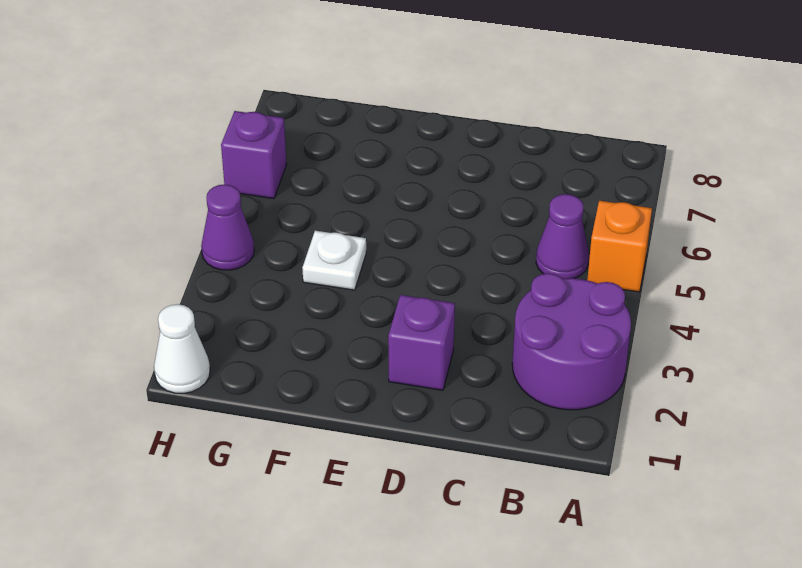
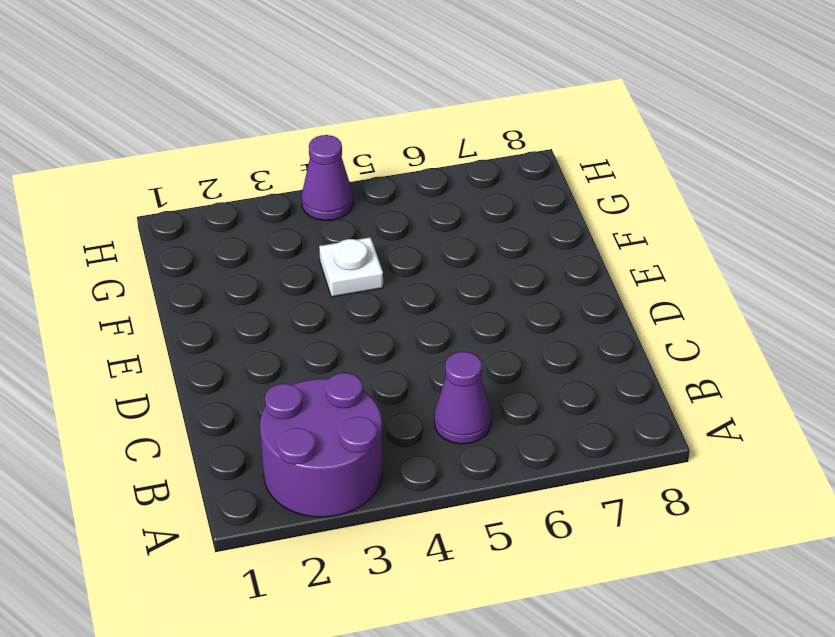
none -> orange 1x1 brick [587,201,652,292]
none -> purple 1x1 brick [388,295,455,390]

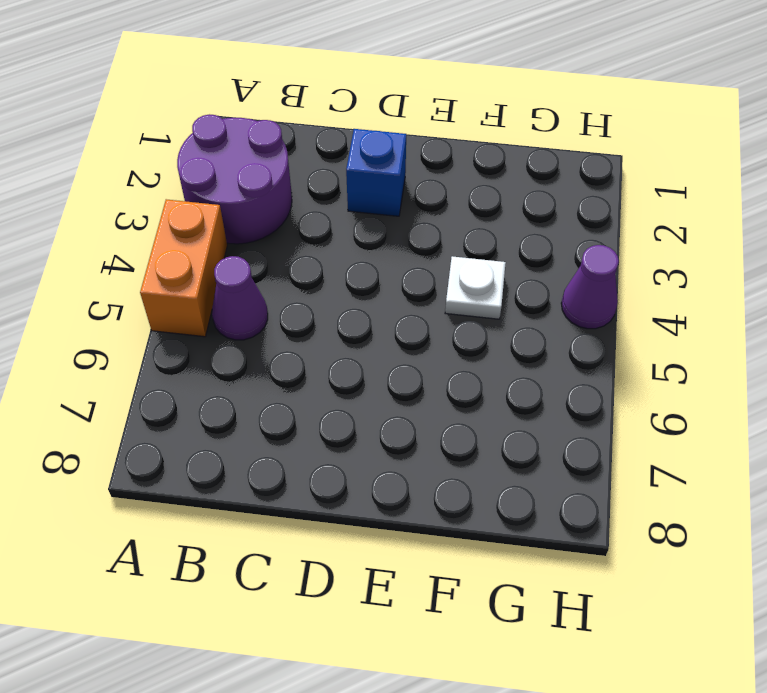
orange 1x2 brick [140,199,227,337] -> orange 1x1 brick [587,201,652,292]
blue 1x1 brick [346,129,406,216] -> purple 1x1 brick [388,295,455,390]
none -> white 1x1 cone [154,304,210,393]
none -> purple 1x1 brick [221,111,287,199]

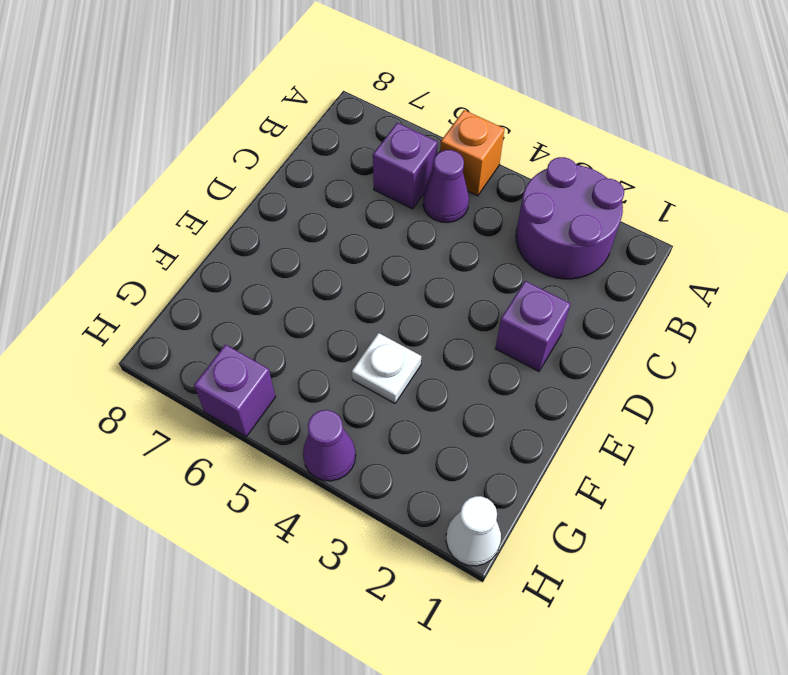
purple 1x1 brick [373,123,438,209] -> none

